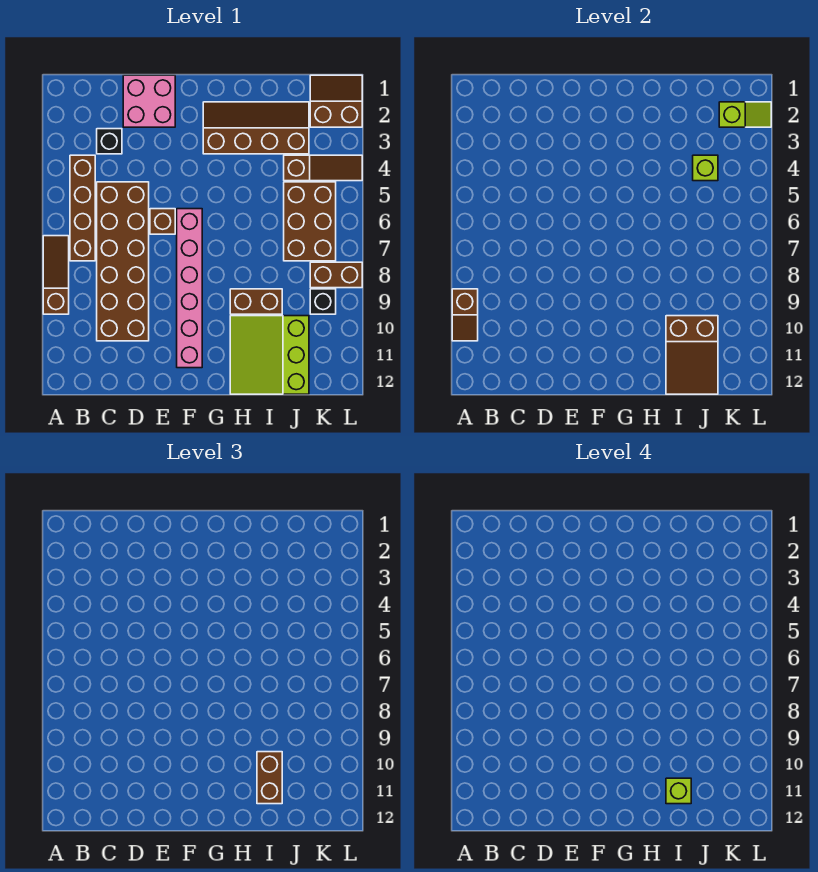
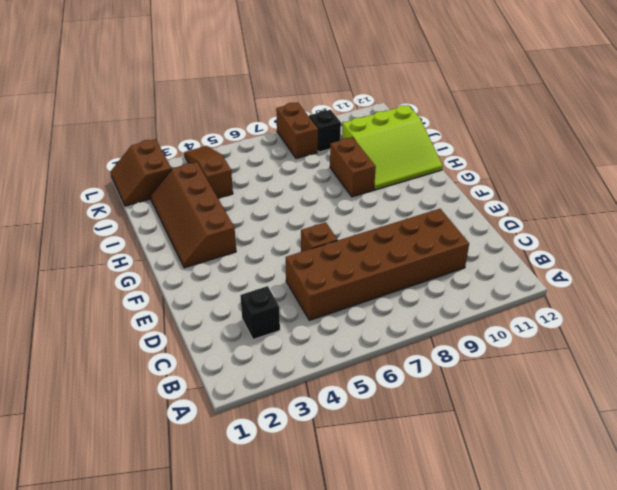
none -> brown 1x3 slope [43,236,69,314]
none -> brown 1x4 brick [70,155,95,261]
none -> pink 2x2 brick [123,75,175,127]

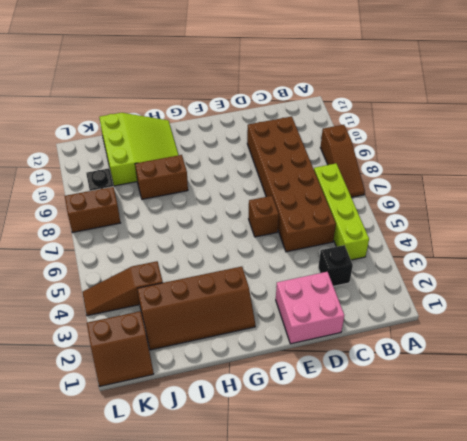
lime 1x4 brick [314,164,369,260] -> brown 1x4 brick [70,155,95,261]
none -> pink 1x6 brick [177,209,202,368]
none -> brown 2x3 brick [284,182,336,261]
none -> brown 1x2 slope [452,289,478,341]

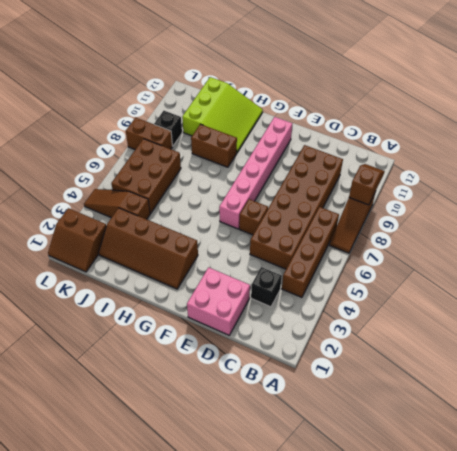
none -> brown 2x3 slope [666,316,718,394]
none -> lime 1x1 brick [693,155,718,181]
none -> lime 1x2 slope [719,102,771,127]

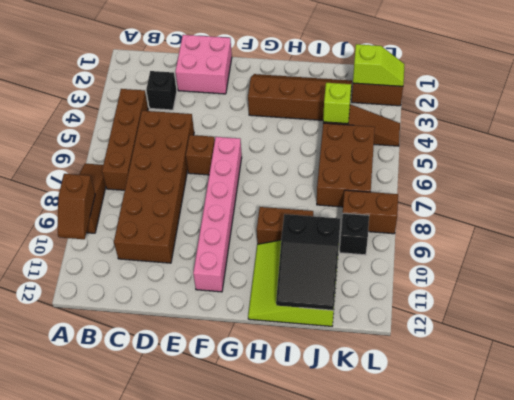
black 2x3 slope [276,214,341,310] -> brown 2x3 slope [666,316,718,394]
none -> brown 1x2 brick [257,752,282,804]
none -> lime 1x1 brick [666,778,691,804]

